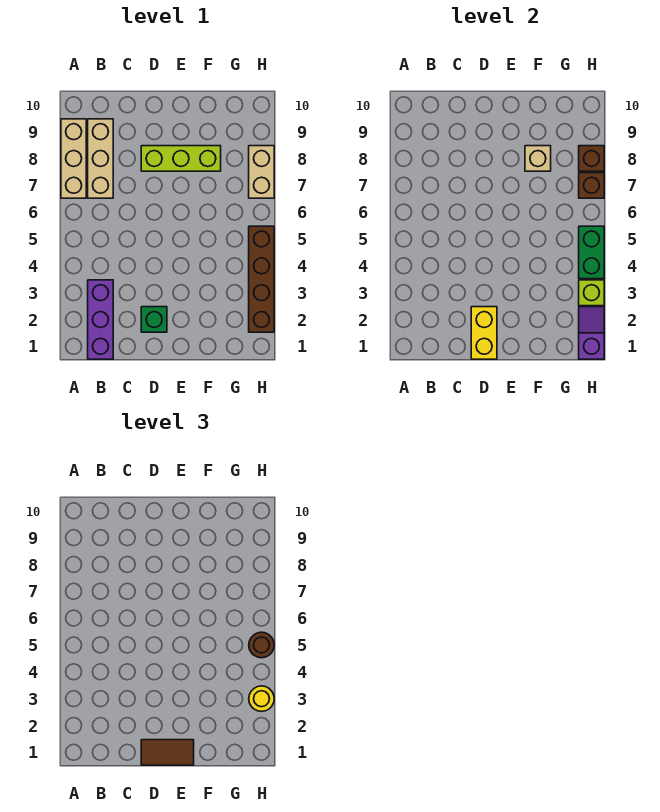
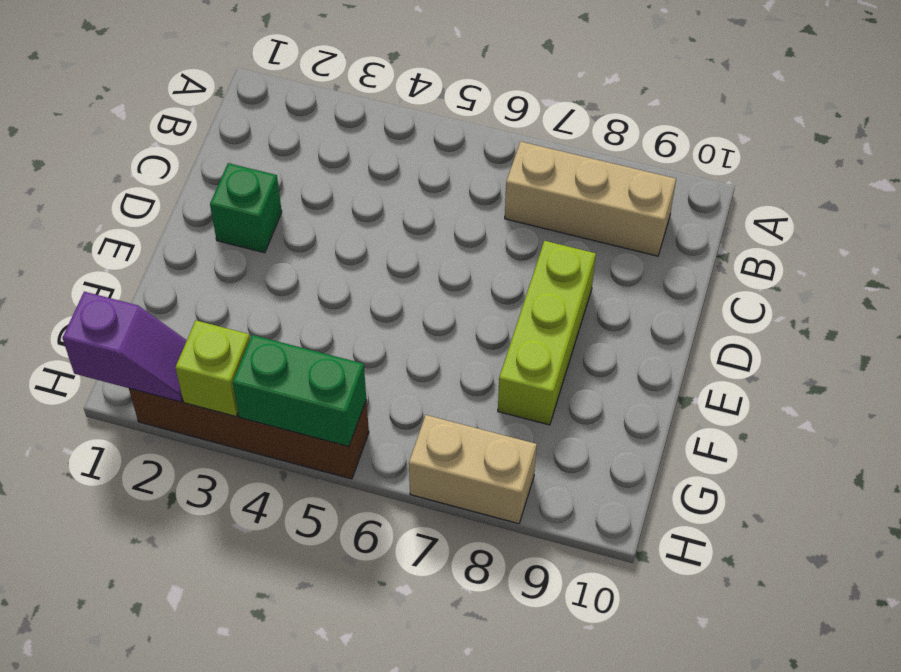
none -> tan 1x3 brick [61,119,86,198]
none -> purple 1x3 brick [88,280,113,359]
none -> yellow 1x2 brick [471,307,497,359]

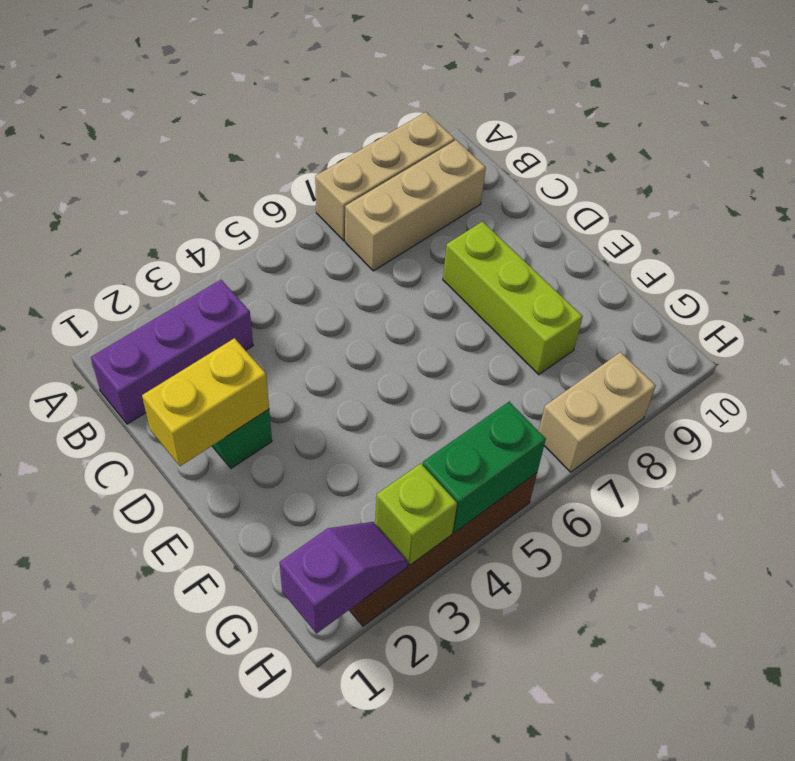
none -> tan 1x1 brick [525,146,551,171]
none -> brown 1x1 brick [579,173,604,198]
none -> brown 1x1 brick [579,146,604,171]

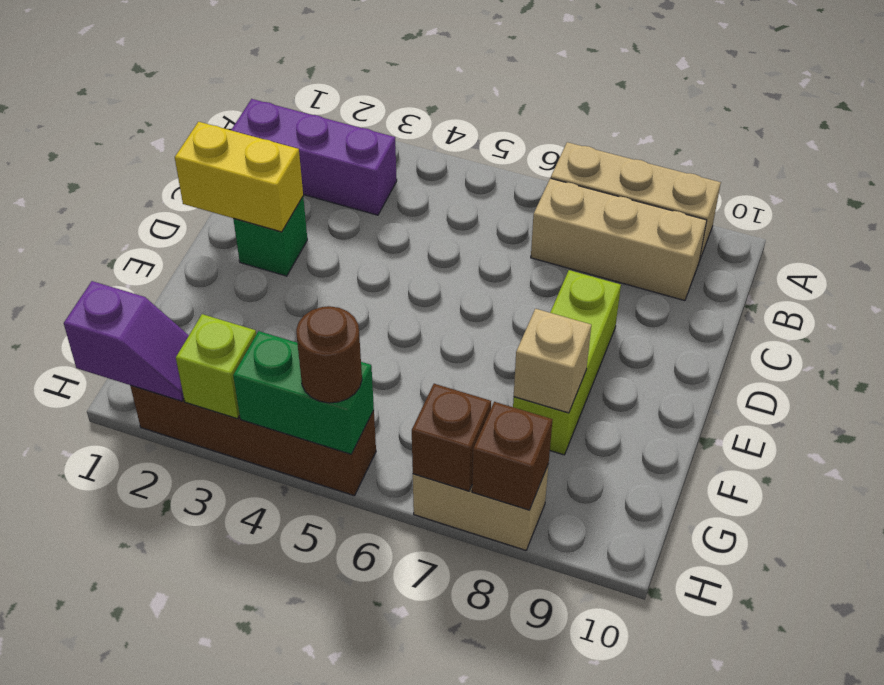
none -> brown 1x2 tile [141,740,194,765]
none -> yellow 1x1 round brick [249,686,274,711]

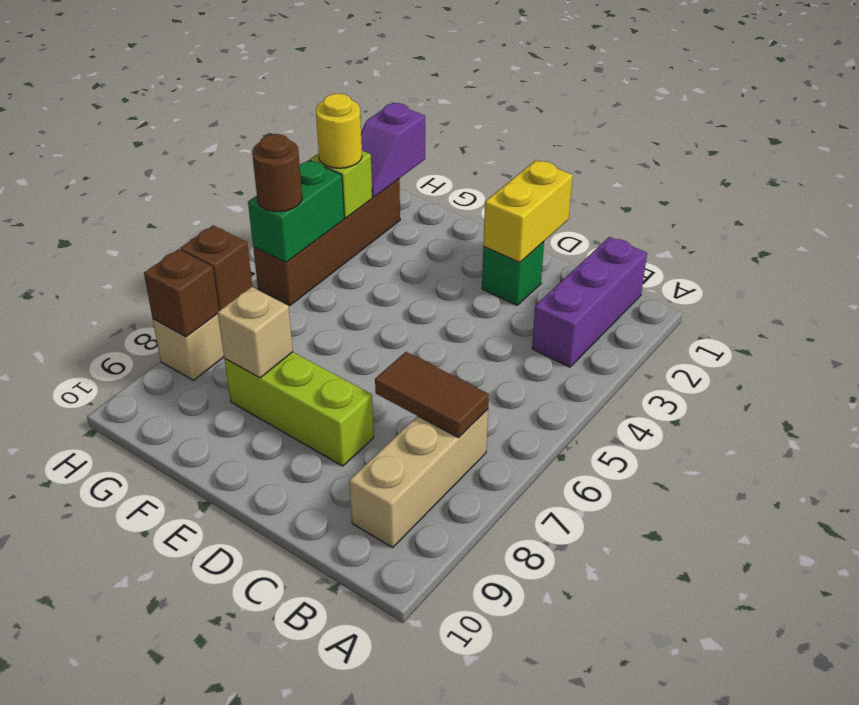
brown 1x2 tile [375,352,489,438] -> brown 1x2 tile moved to [141,740,194,765]
none -> tan 1x3 brick [61,119,86,198]

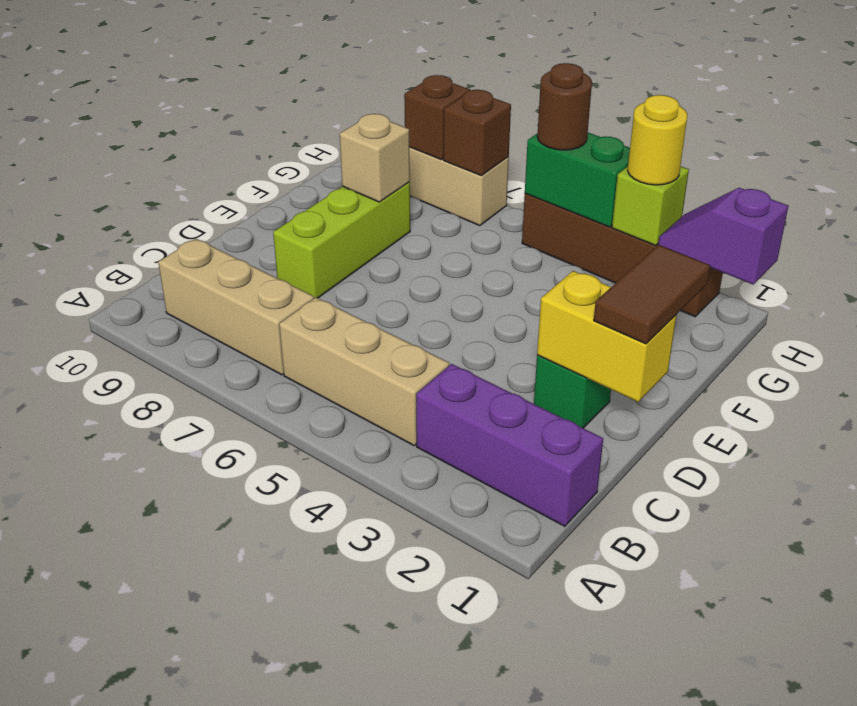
tan 1x3 brick [279,298,449,446] -> tan 1x3 brick moved to [61,119,86,198]

